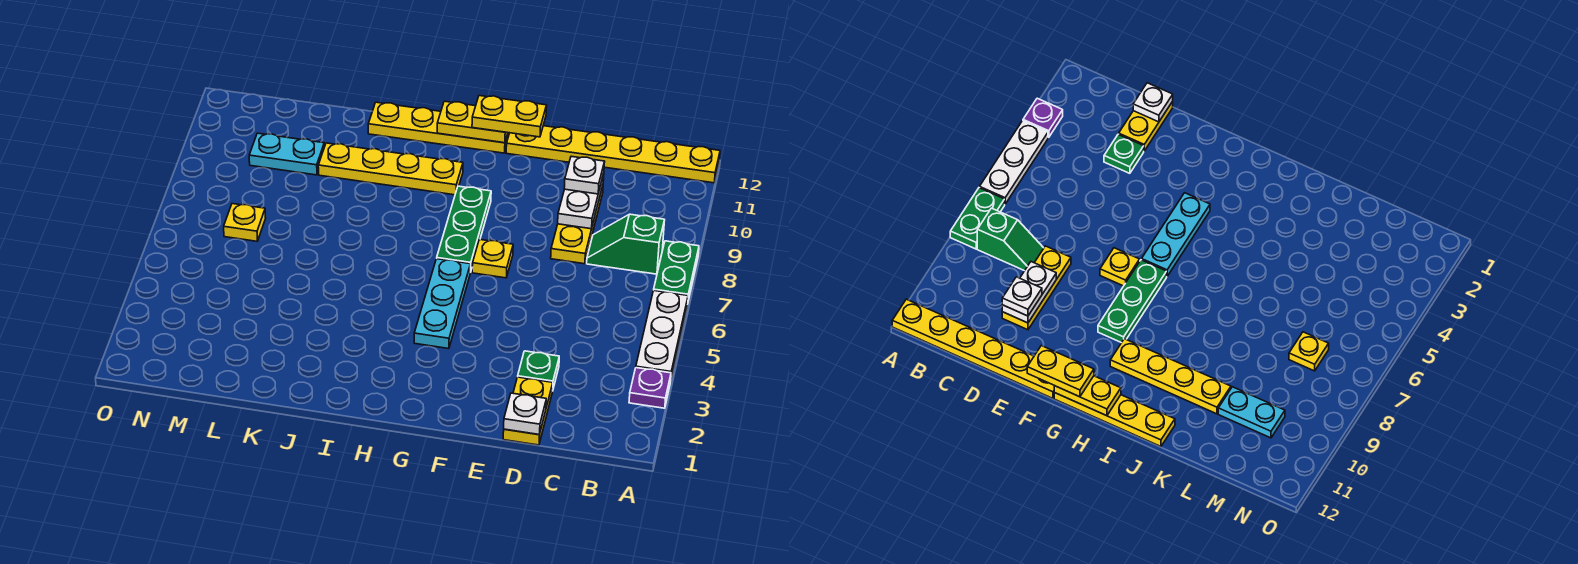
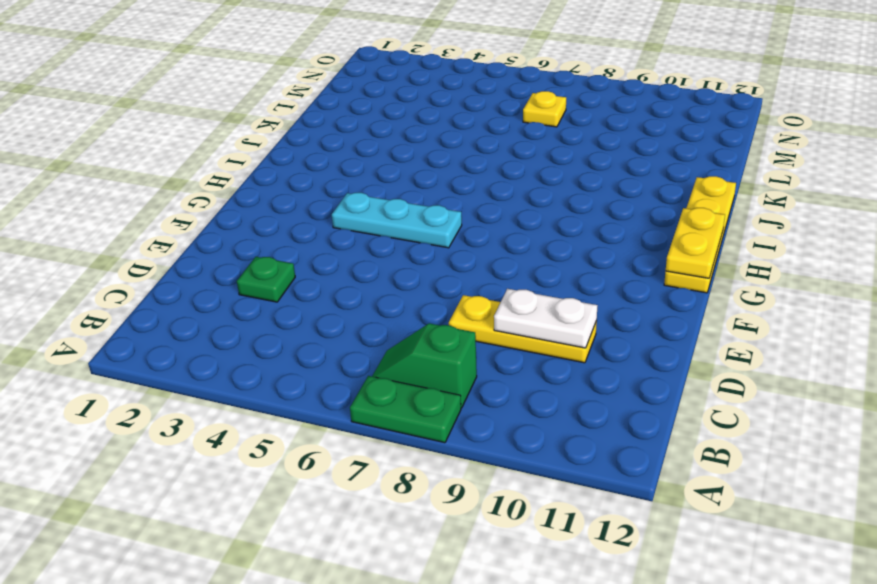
green 1x2 slope [372,323,477,408] -> green 1x2 slope turned to [587,214,665,274]
none -> purple 1x1 plate [629,368,671,408]
none -> white 1x3 plate [636,291,688,378]
none -> yellow 1x6 plate [506,126,720,183]

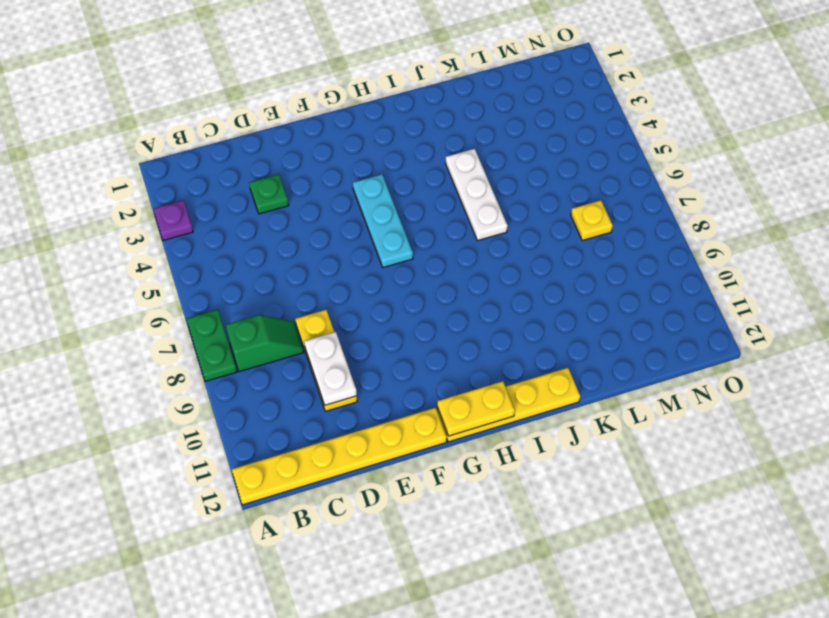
white 1x3 plate [445,149,508,241] -> white 1x3 plate moved to [636,291,688,378]
none -> yellow 1x2 plate [503,377,553,445]
none -> yellow 1x1 plate [472,239,513,278]
none -> green 1x3 plate [437,186,491,272]

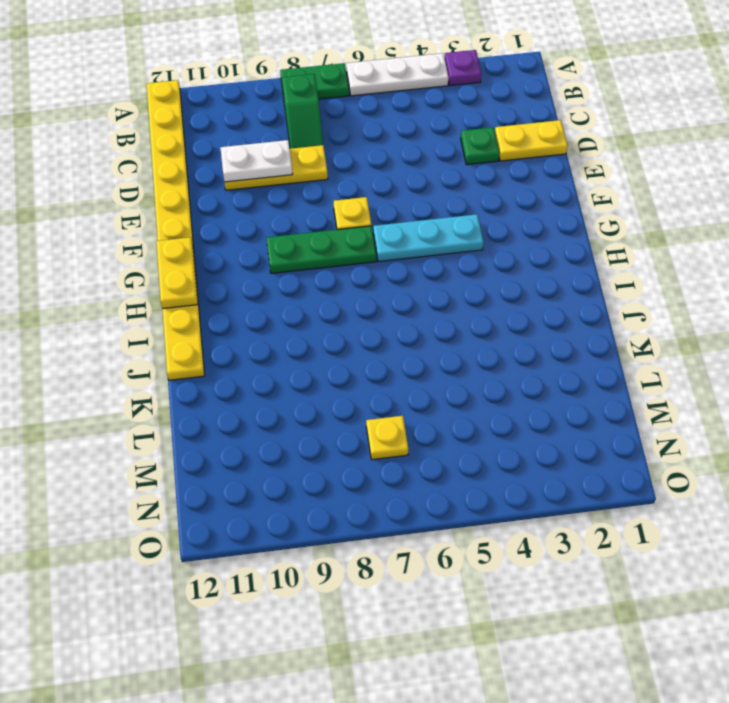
none -> yellow 1x4 plate [318,143,463,195]
none -> cyan 1x2 plate [249,133,324,175]
none -> white 1x1 plate [504,393,546,435]

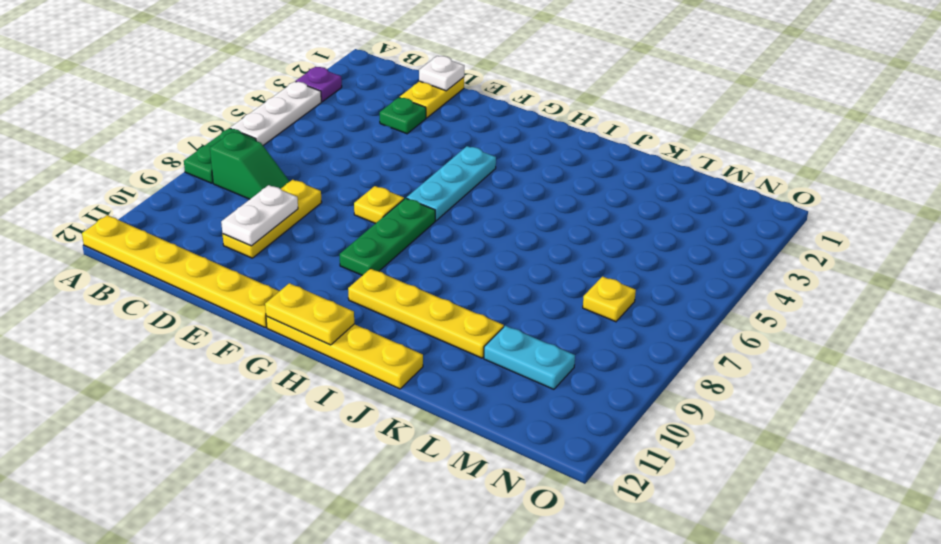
none -> white 1x1 plate [564,156,605,194]
none -> yellow 1x2 plate [472,96,547,137]

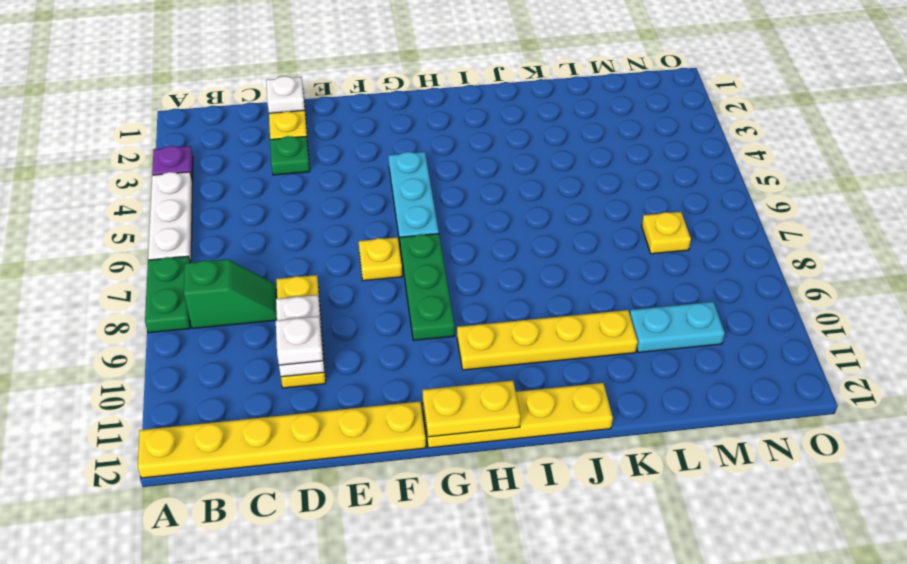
none -> yellow 1x2 plate [472,96,547,137]

